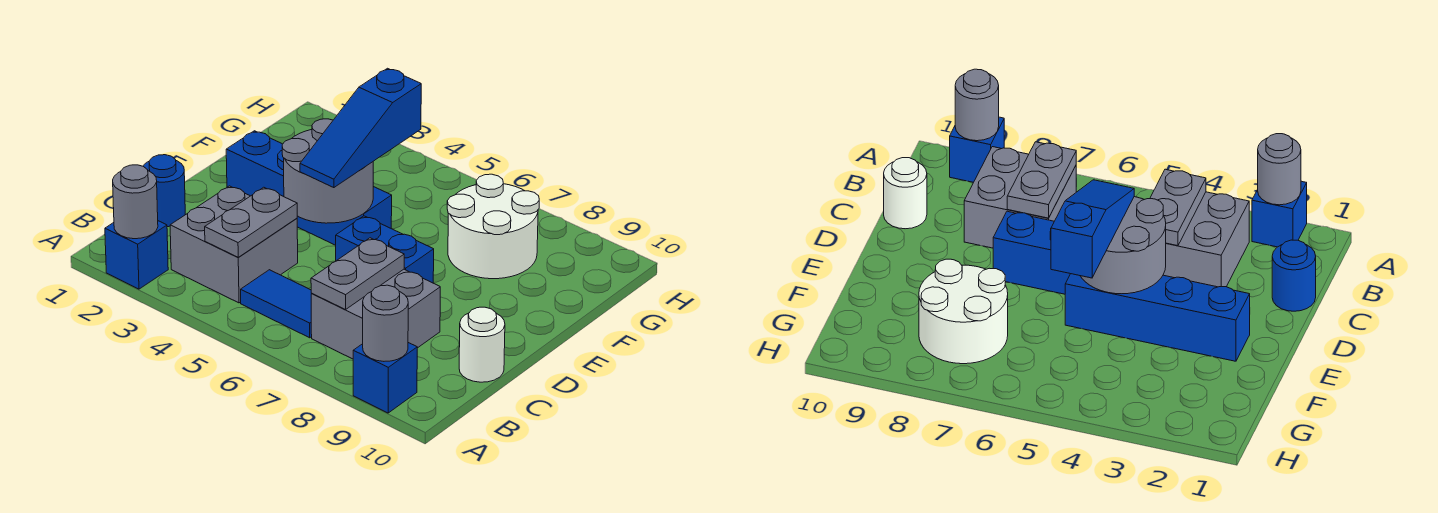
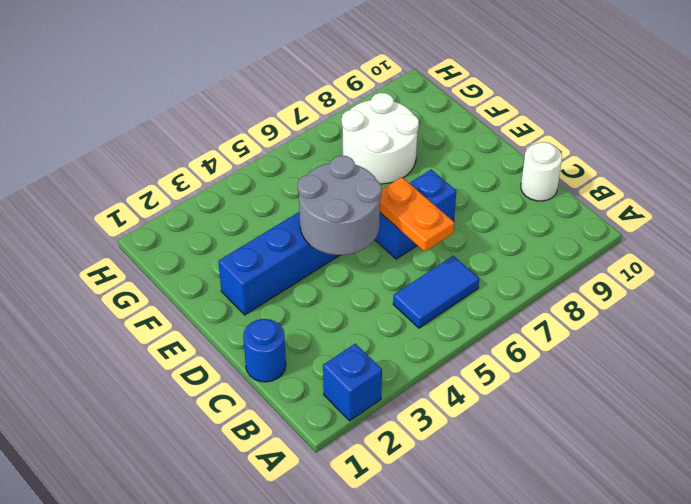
orange 1x2 plate [380,177,455,252] -> none
none -> blue 1x1 brick [353,343,417,413]
none -> grey 2x2 brick [170,186,298,303]
none -> grey 2x2 brick [311,269,440,359]

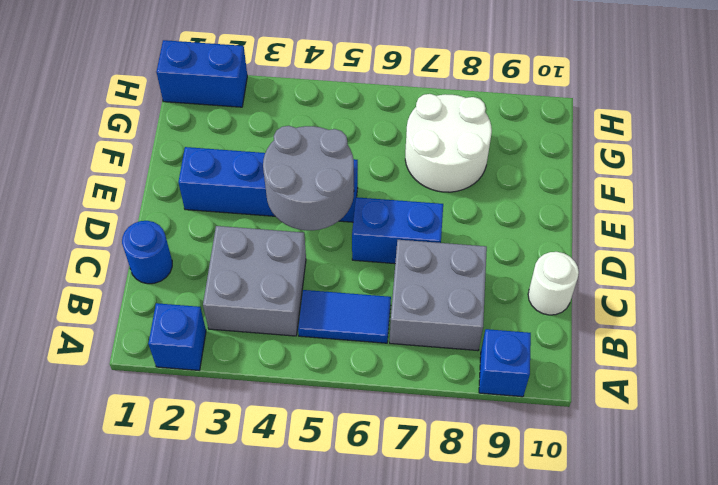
blue 1x2 brick [156,40,247,107] -> none
none -> grey 1x1 round brick [113,165,158,239]
none -> grey 1x1 round brick [363,285,408,361]
none -> grey 1x2 plate [205,187,297,257]

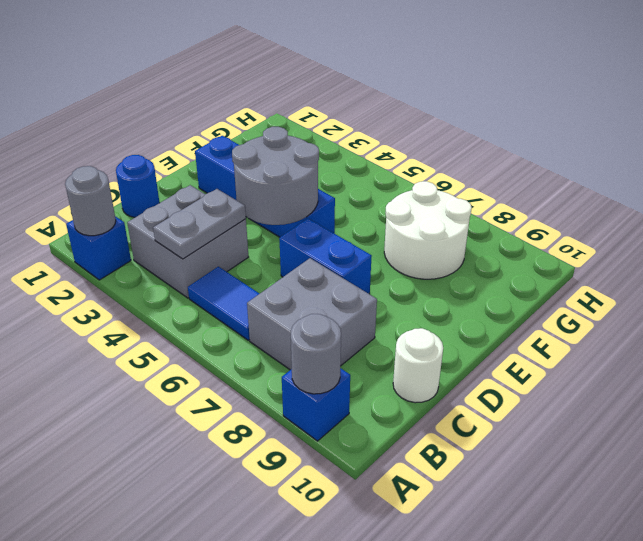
none -> grey 1x2 plate [311,238,404,310]
none -> blue 1x3 slope [300,68,421,188]

